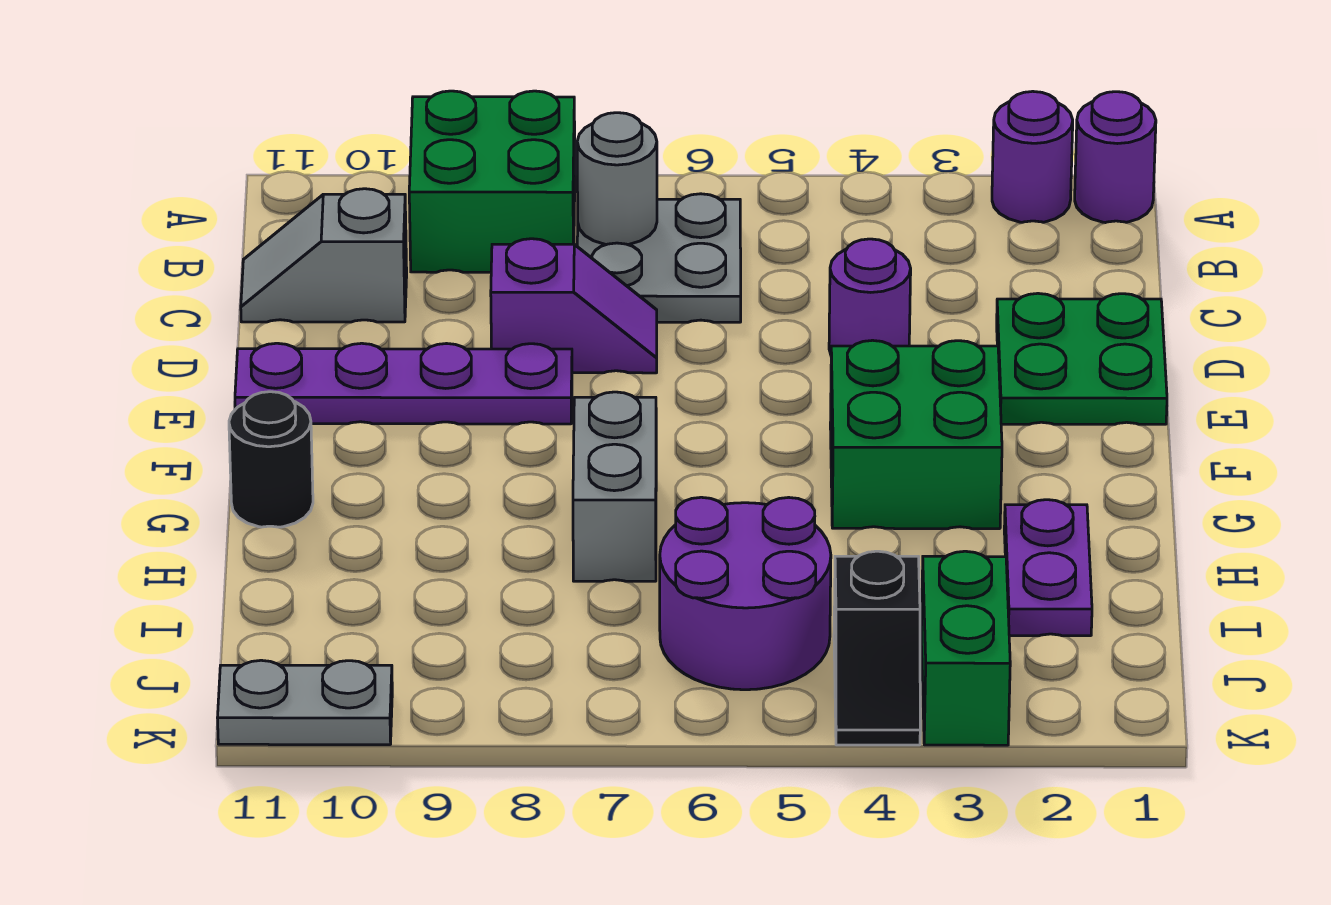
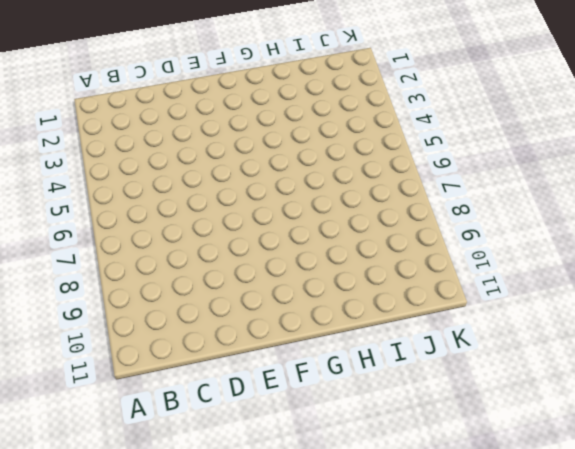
none -> purple 1x1 round brick [1075,92,1156,223]
none -> purple 1x1 round brick [992,91,1073,222]
none -> green 2x2 brick [409,91,575,272]

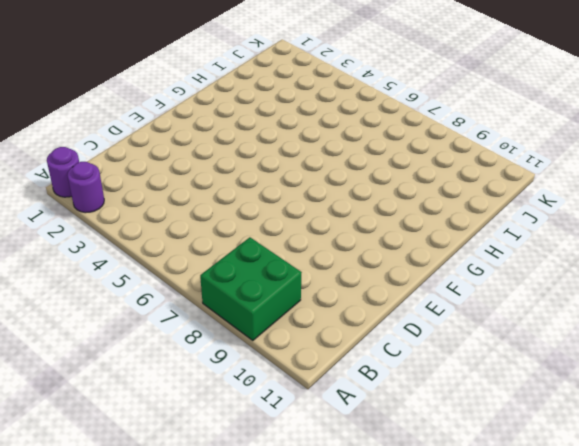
none -> grey 2x2 plate [577,194,741,322]
none -> grey 1x2 slope [241,189,407,322]
none -> green 2x2 plate [997,293,1167,424]

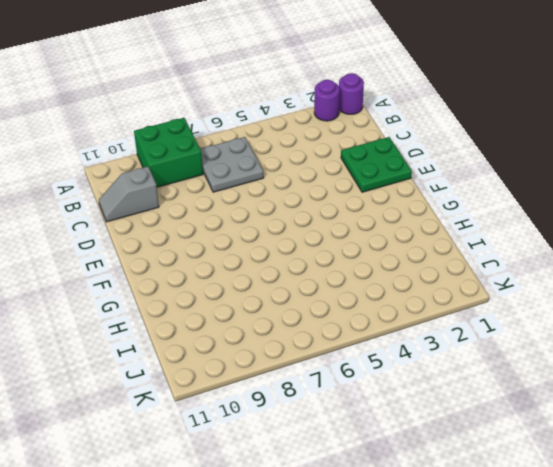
none -> purple 1x1 round brick [829,239,911,354]
none -> purple 1x2 slope [491,239,657,373]
none -> purple 1x4 plate [235,343,572,424]

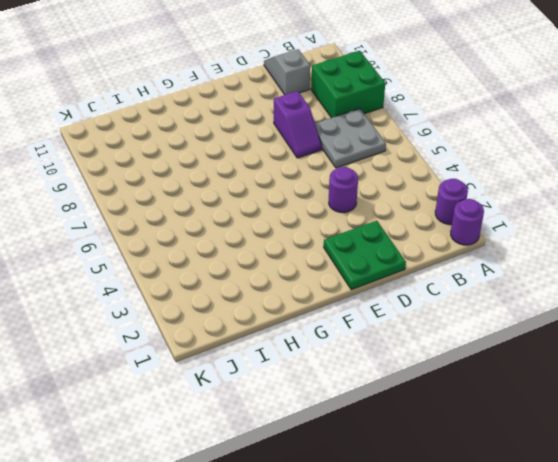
none -> purple 1x4 plate [235,343,572,424]
none -> green 2x2 brick [830,340,1002,529]
none -> grey 1x2 brick [573,392,656,581]

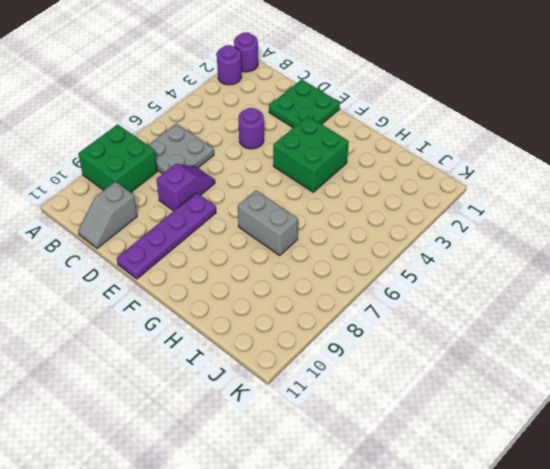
none -> black 1x1 round brick [229,392,313,527]
none -> purple 1x2 plate [1004,500,1092,636]
none -> purple 2x2 round brick [660,497,831,690]

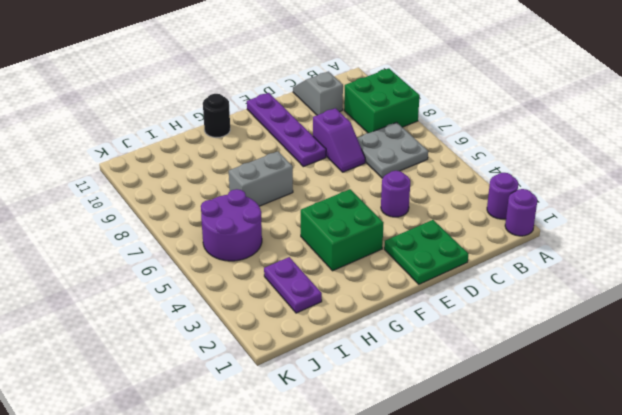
purple 1x2 plate [264,257,322,313] -> purple 1x2 plate turned to [1004,500,1092,636]
none -> green 1x2 brick [921,551,1010,745]
none -> black 1x2 slope [834,551,920,745]
none -> grey 1x2 plate [218,660,392,745]

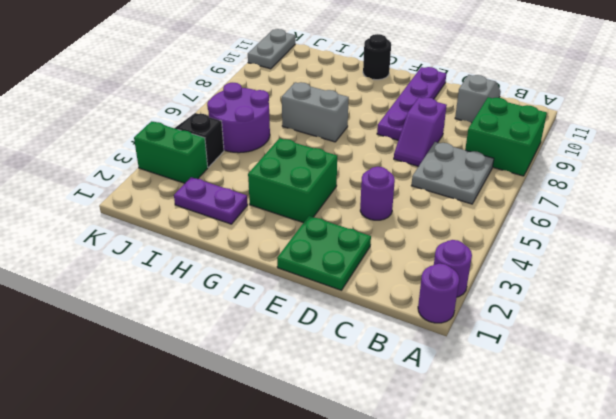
none -> grey 1x1 round brick [577,113,657,245]

